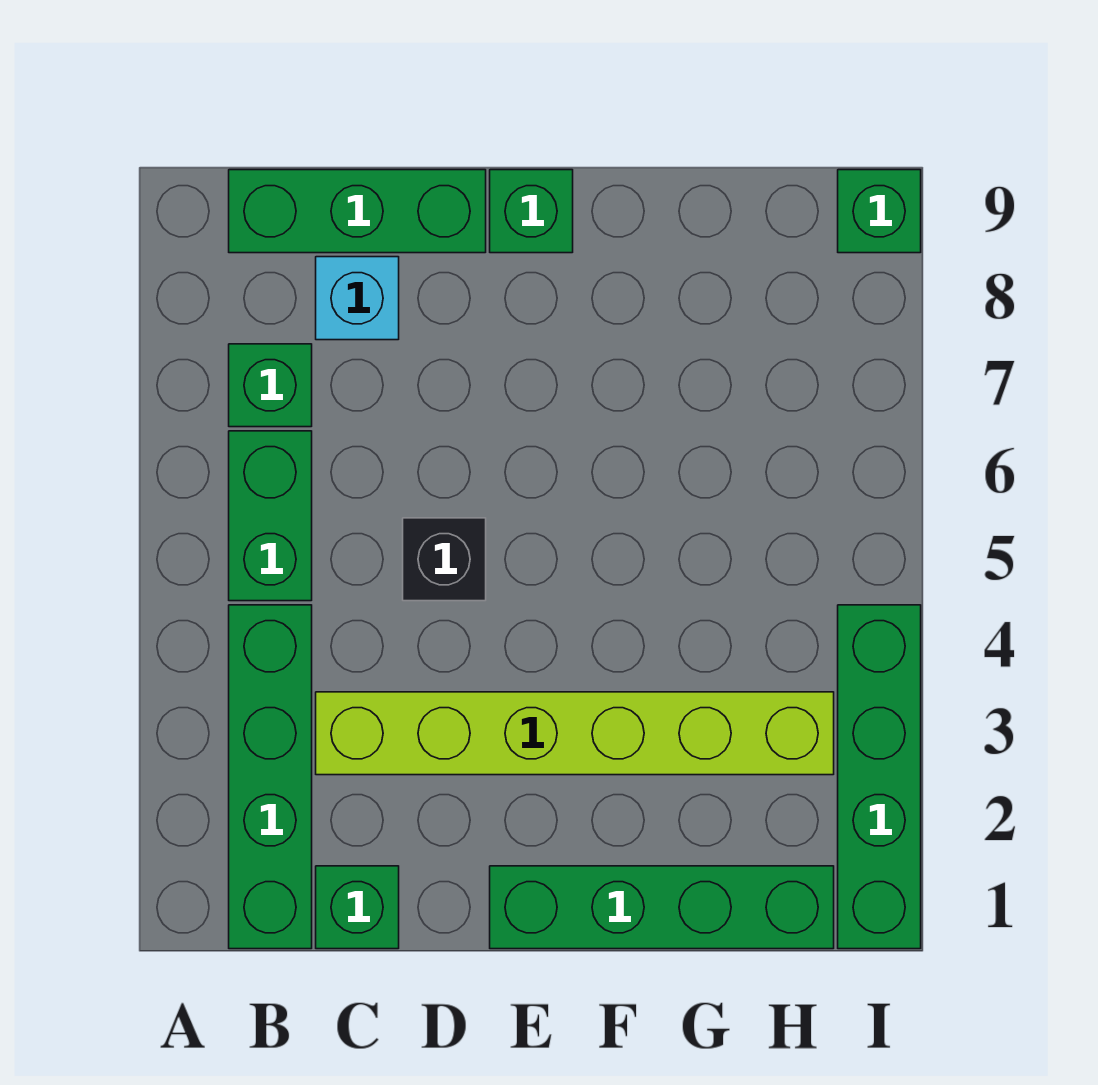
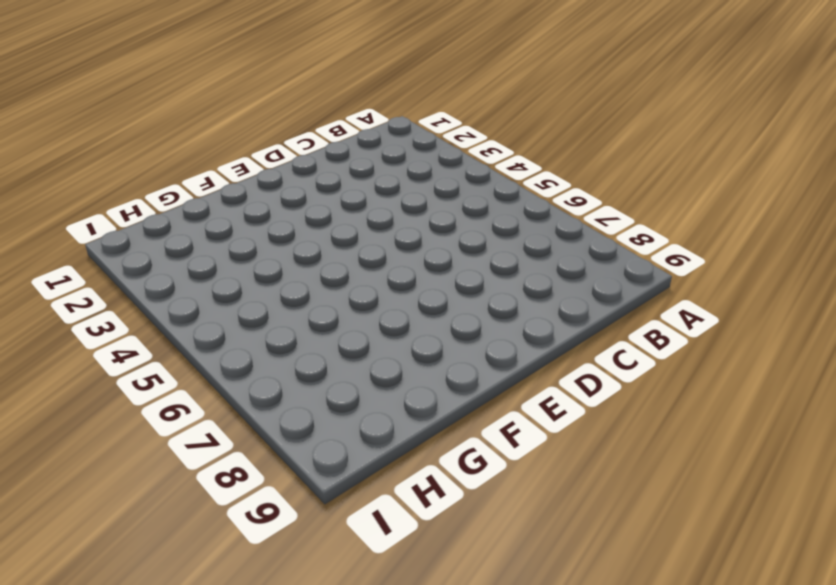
none -> green 1x4 brick [229,605,312,949]
none -> green 1x2 brick [229,431,312,601]
none -> green 1x1 brick [229,344,312,427]

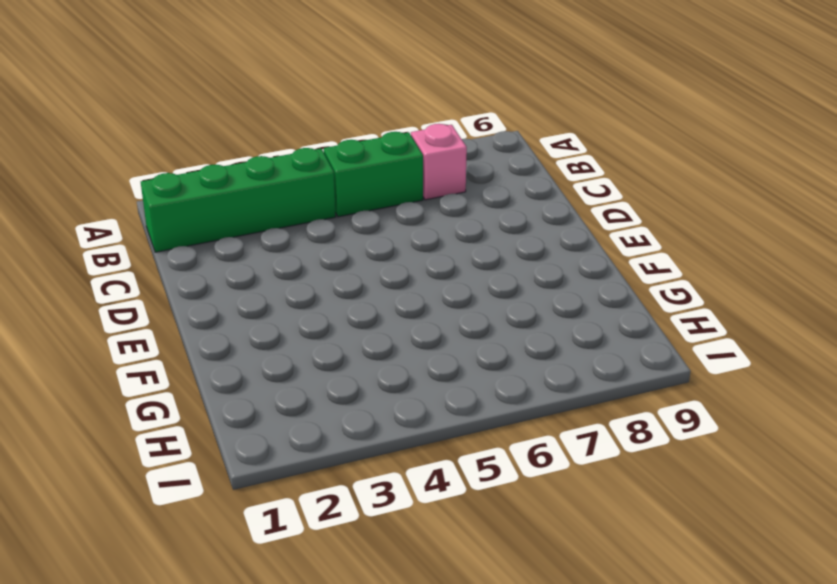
pink 1x1 brick [411,124,467,200] -> green 1x1 brick [229,344,312,427]
none -> green 1x3 brick [229,170,486,253]
none -> green 1x1 brick [316,866,399,949]
none -> lime 1x6 brick [316,692,834,775]

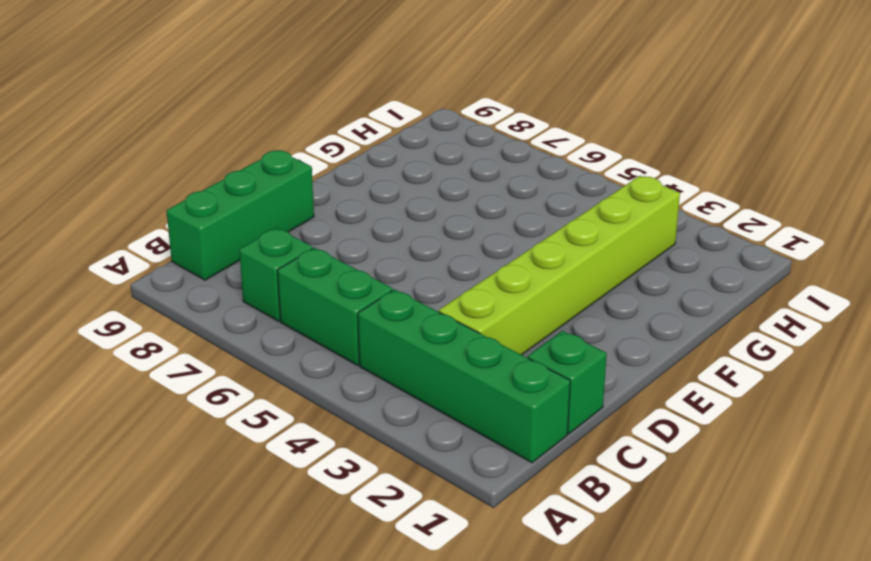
none -> cyan 1x1 brick [316,257,399,340]
none -> black 1x1 brick [403,518,486,601]
none -> green 1x4 brick [490,866,834,949]

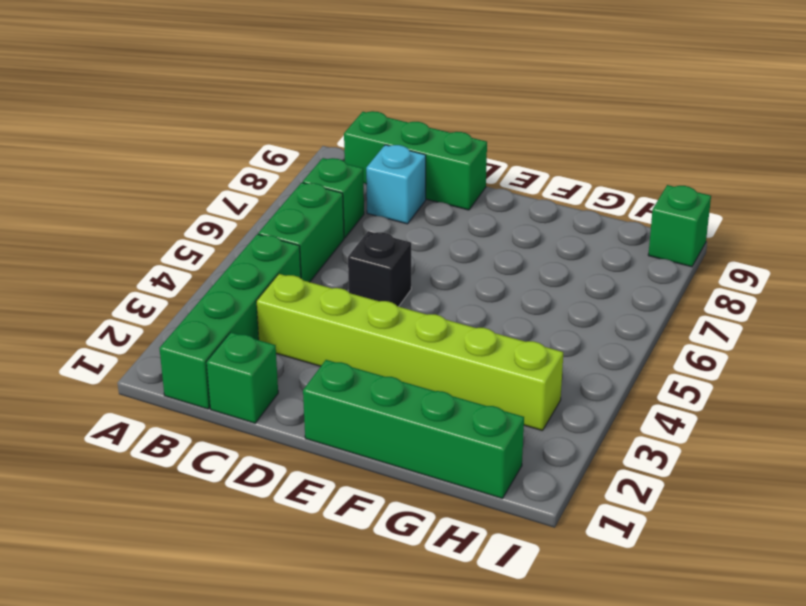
none -> green 1x1 brick [490,170,573,253]
none -> green 1x4 brick [838,605,921,949]

